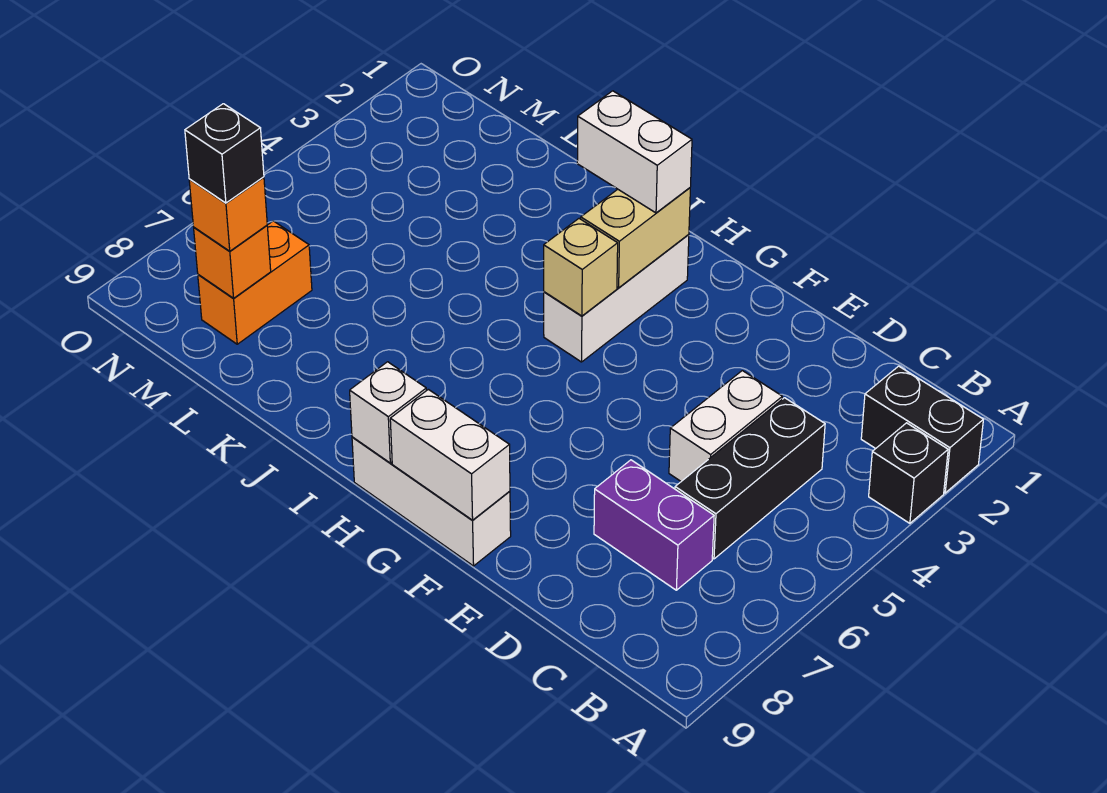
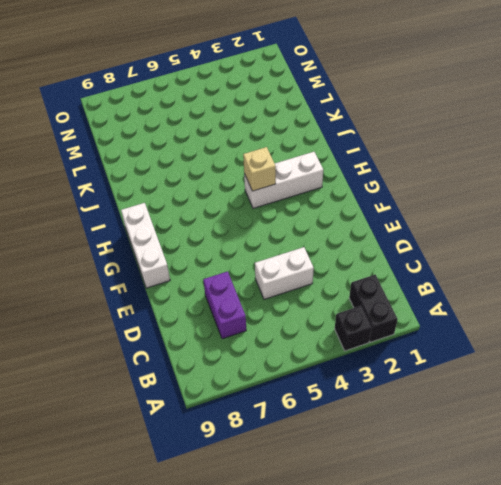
none -> black 1x3 brick [675,398,825,559]
none -> orange 1x2 brick [198,221,312,344]
none -> white 1x2 brick [390,389,510,520]

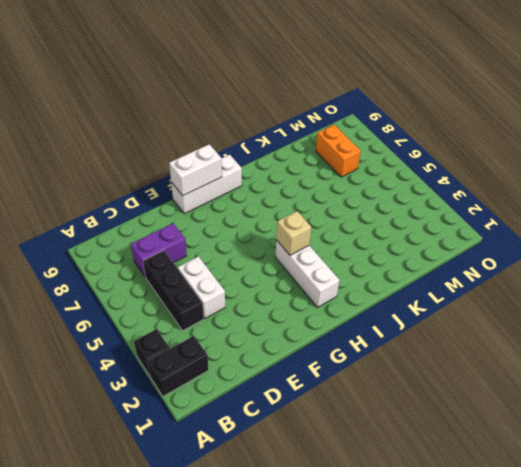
none -> tan 1x2 brick [581,188,690,288]
none -> white 1x1 brick [350,362,426,463]
none -> orange 1x1 brick [194,225,271,298]

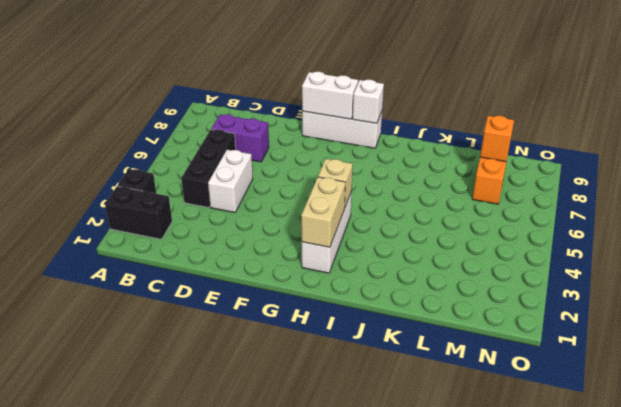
none -> white 1x2 brick [577,91,692,213]
none -> orange 1x1 brick [189,177,267,251]
none -> black 1x1 brick [185,104,264,203]

